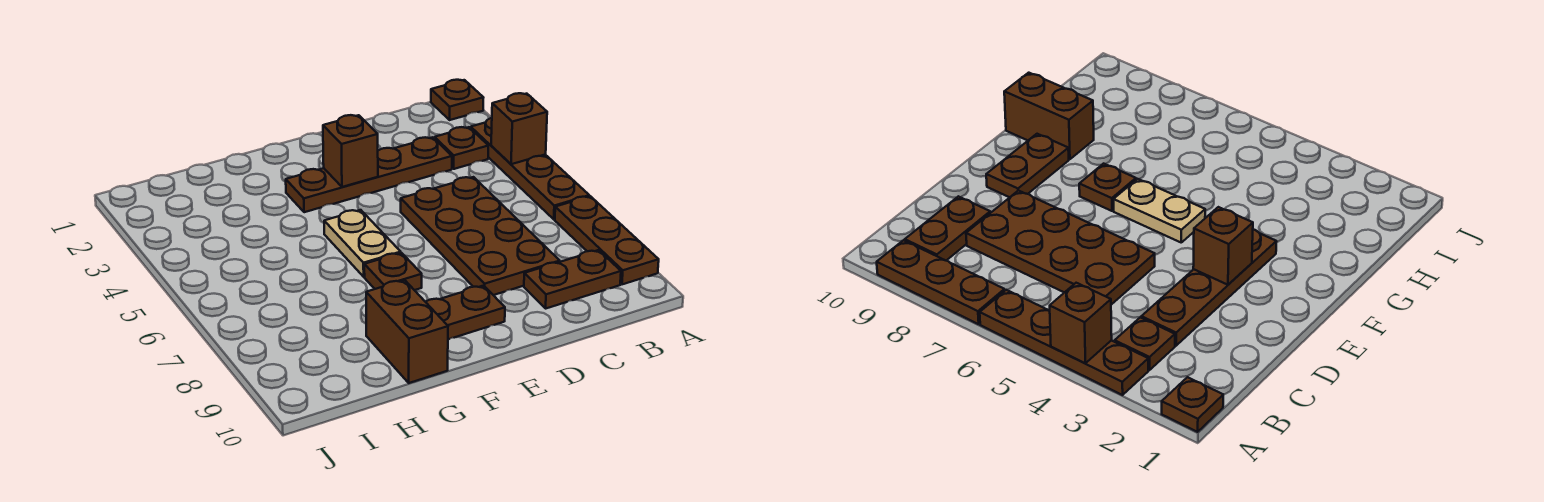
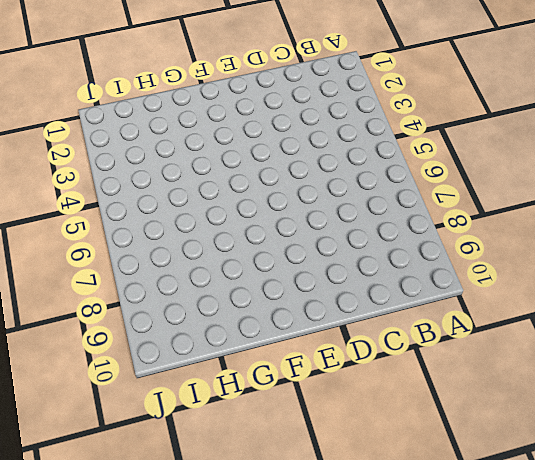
none -> brown 1x1 plate [431,80,484,120]
none -> brown 1x4 plate [471,118,589,219]
none -> brown 1x3 plate [555,196,659,284]

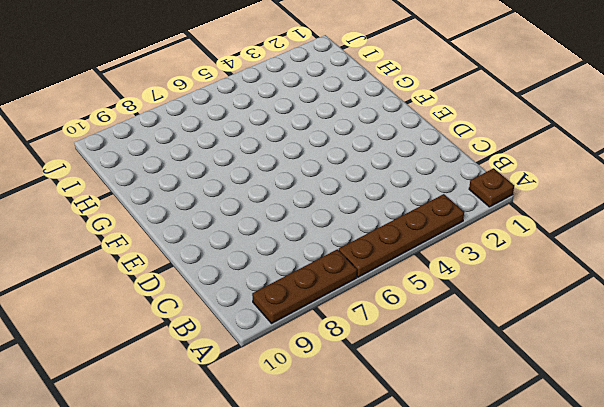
none -> brown 1x1 plate [435,127,488,169]
none -> brown 1x2 plate [524,250,621,308]
none -> brown 1x4 plate [286,137,452,212]

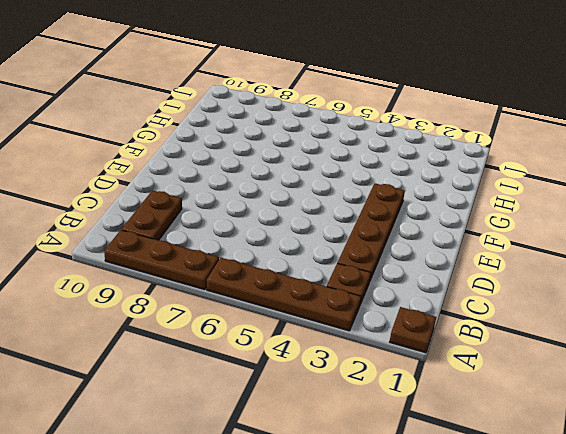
none -> brown 2x4 plate [401,177,560,295]
none -> brown 1x2 plate [426,286,505,339]
none -> tan 1x2 plate [324,210,401,277]

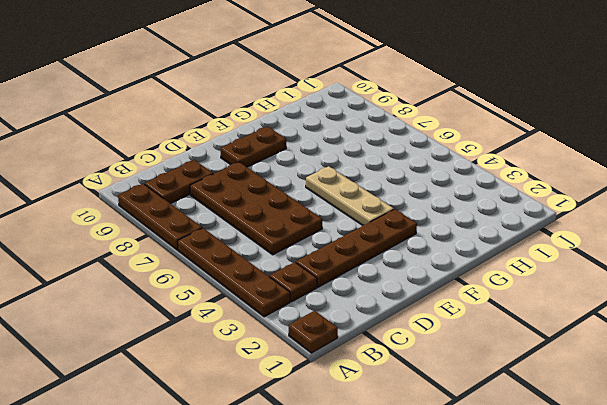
tan 1x3 plate [306,166,394,225] -> tan 1x2 plate [324,210,401,277]
none -> brown 1x1 plate [364,253,422,290]
none -> brown 1x2 brick [366,280,448,383]
none -> brown 1x1 brick [491,93,547,164]

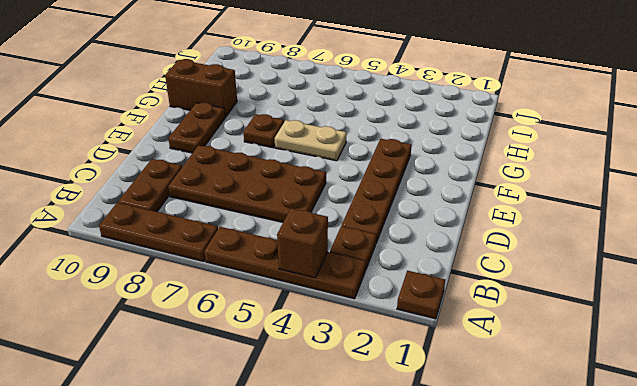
none -> brown 1x1 brick [323,115,378,187]

